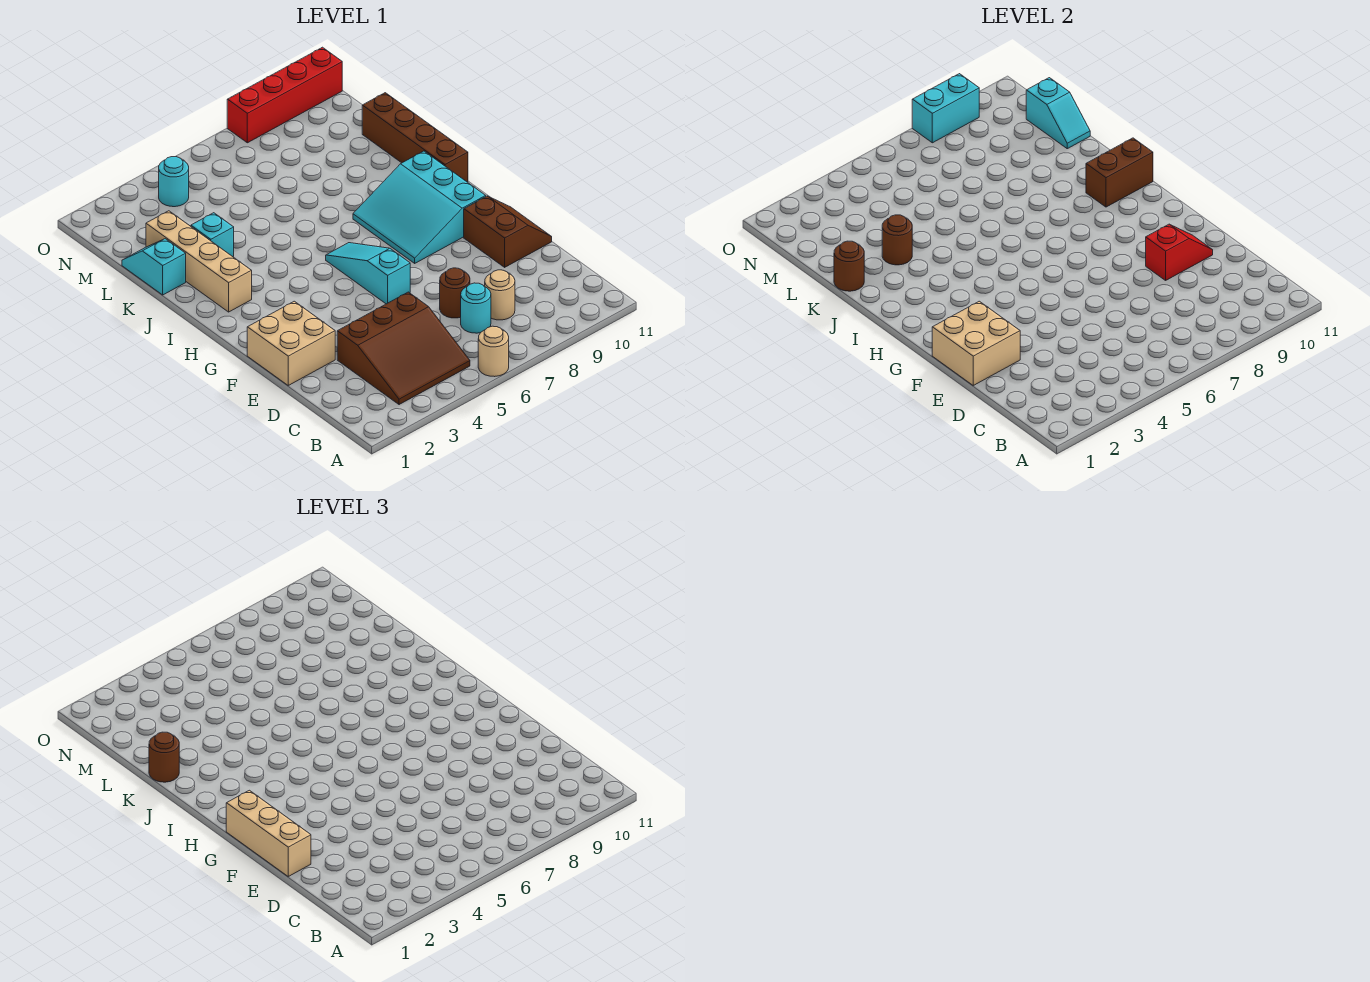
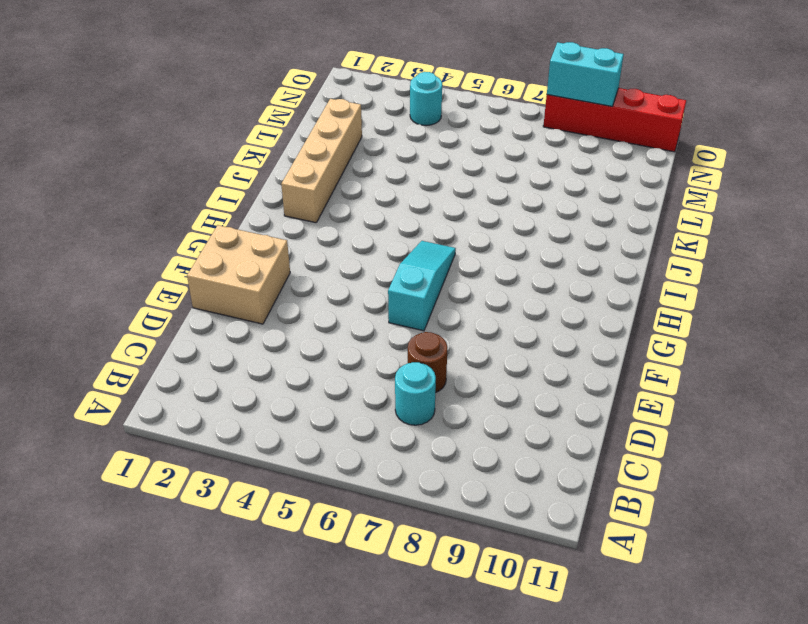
none -> tan 1x1 round brick [478,326,509,377]
none -> brown 3x3 slope [337,292,470,405]
none -> tan 1x1 round brick [485,270,515,320]

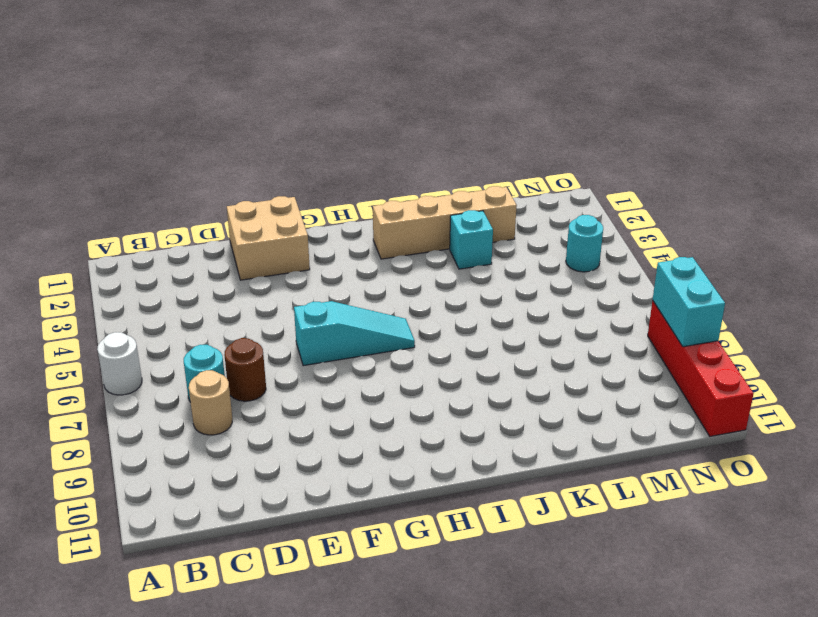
white 1x1 round brick [97,332,142,395] -> tan 1x1 round brick [478,326,509,377]
none -> brown 3x3 slope [337,292,470,405]
none -> brown 2x2 slope [464,196,552,267]
none -> cyan 3x3 slope [353,151,486,263]

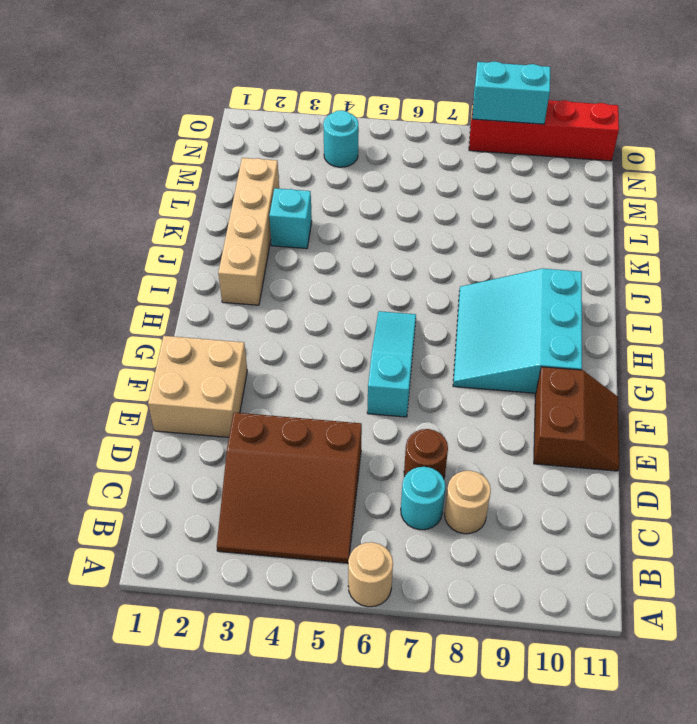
none -> brown 1x4 brick [362,93,468,182]
none -> cyan 1x2 slope [122,239,186,295]
none -> tan 2x2 brick [932,301,1020,385]

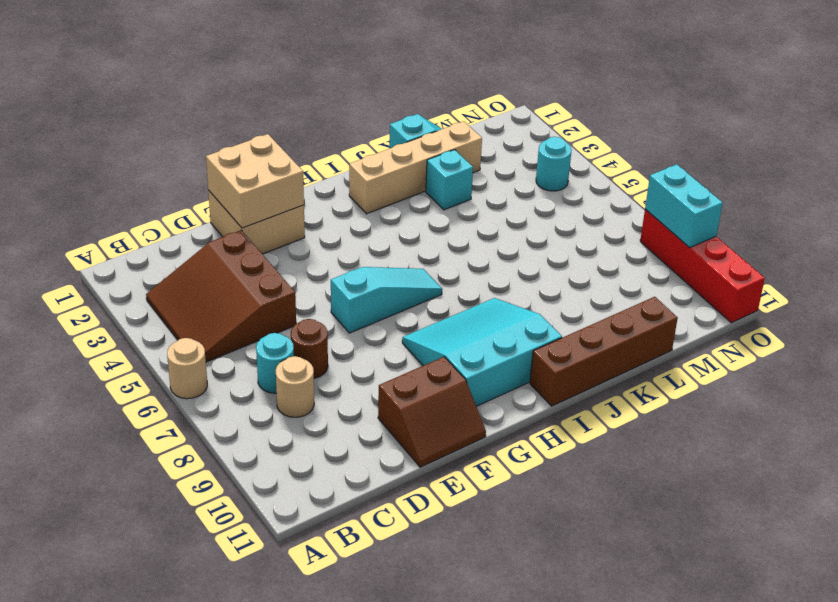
none -> red 1x2 slope [1146,224,1213,280]
none -> brown 1x2 brick [1086,138,1153,207]
none -> brown 1x1 round brick [834,241,864,291]

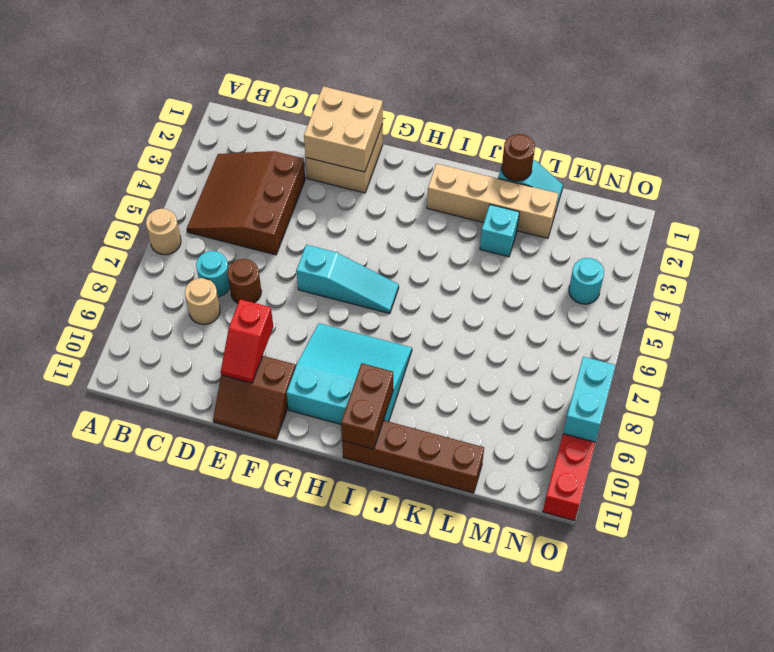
none -> brown 1x1 round brick [882,215,912,265]
none -> cyan 1x2 slope [1026,78,1090,149]
none -> tan 1x3 brick [226,790,311,876]

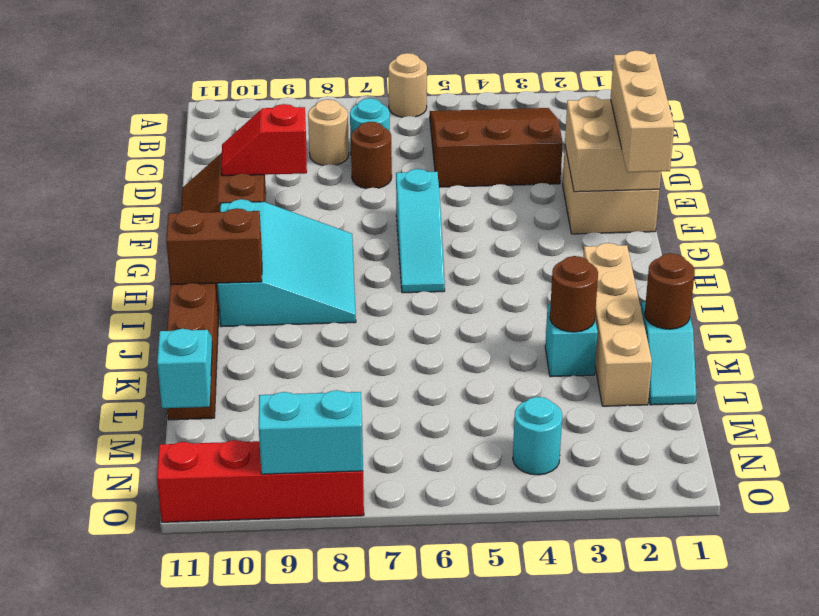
none -> brown 1x1 round brick [149,732,179,782]

